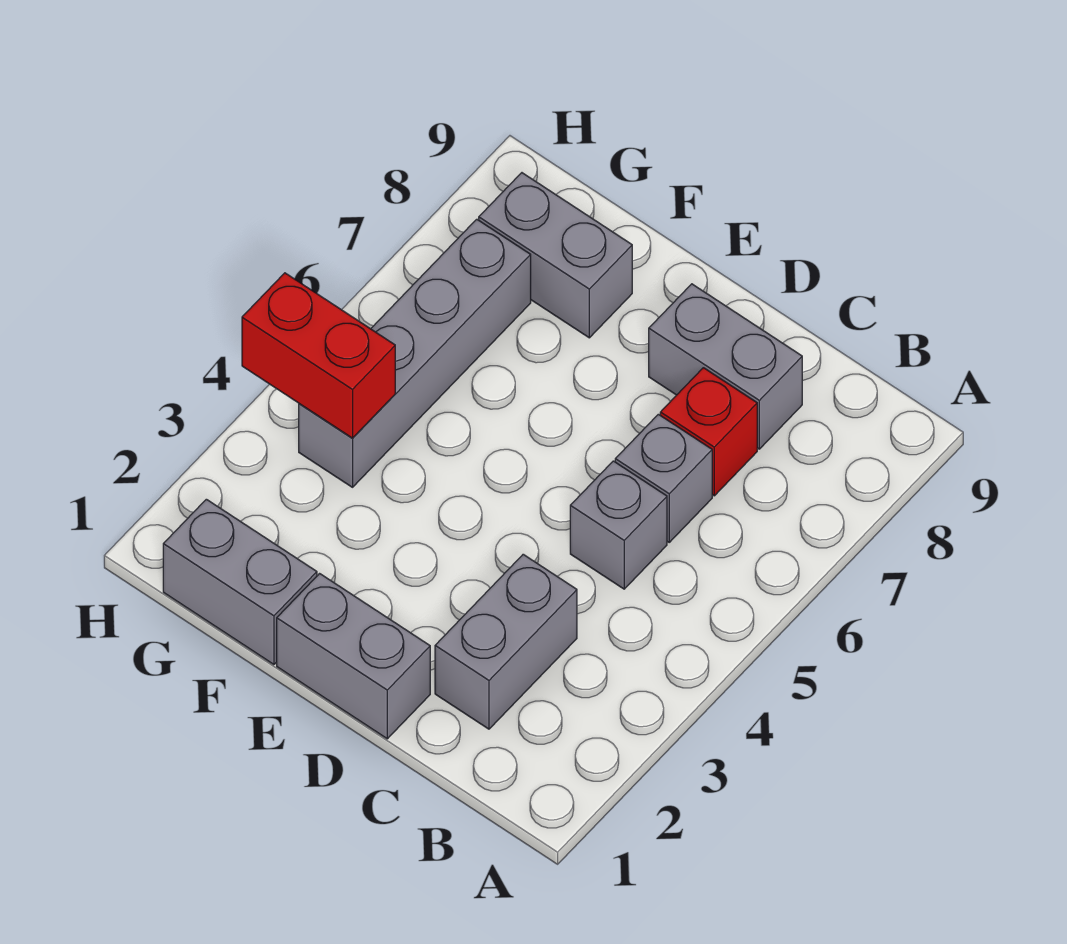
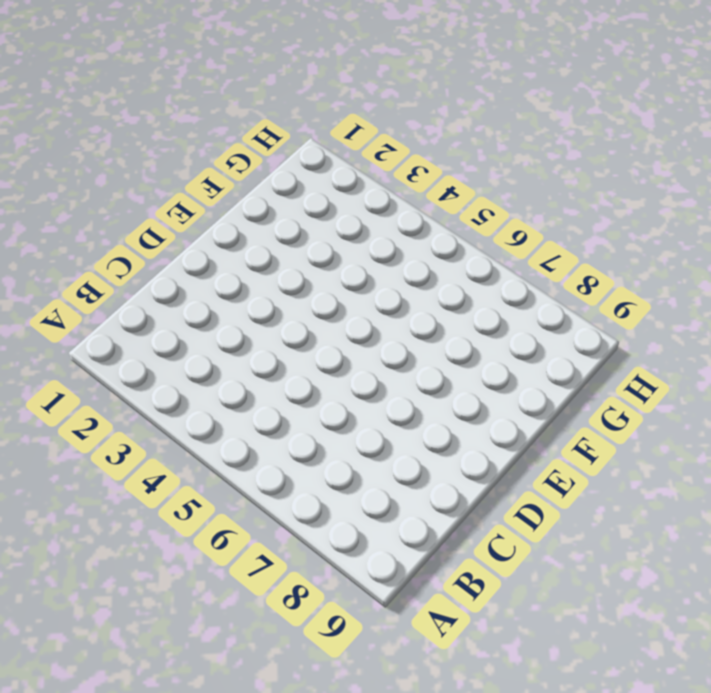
none -> grey 1x2 brick [435,554,577,729]
none -> grey 1x1 brick [570,461,667,589]

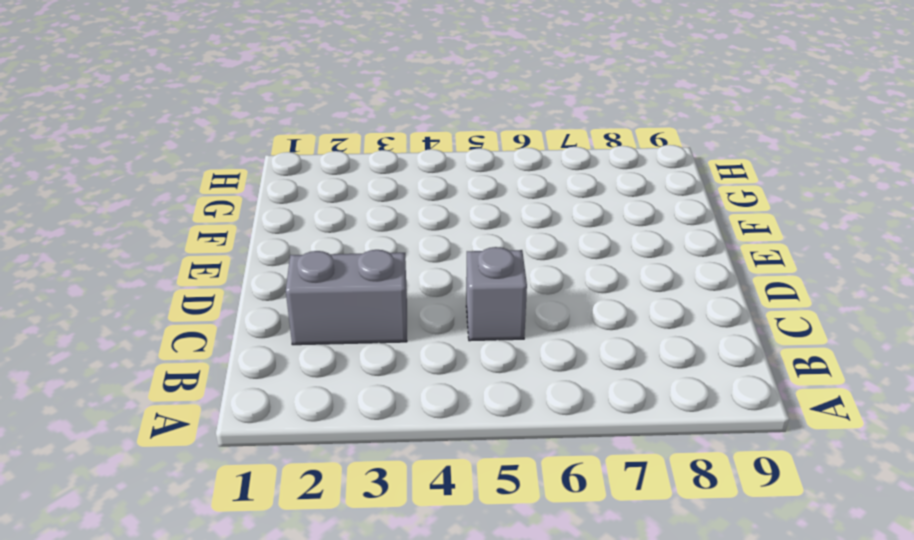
none -> grey 1x1 brick [615,414,712,542]
none -> red 1x1 brick [660,368,757,496]

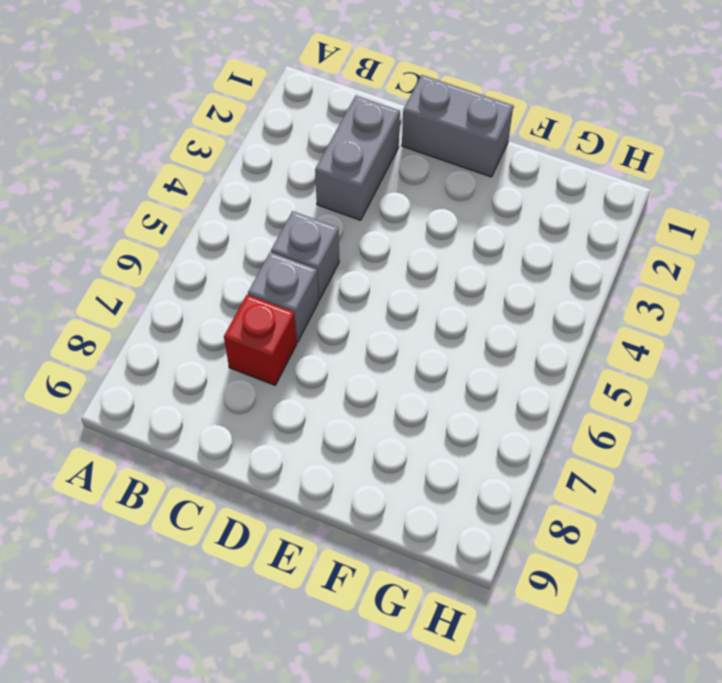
none -> grey 1x2 brick [649,284,802,449]
none -> grey 1x2 brick [163,499,317,664]

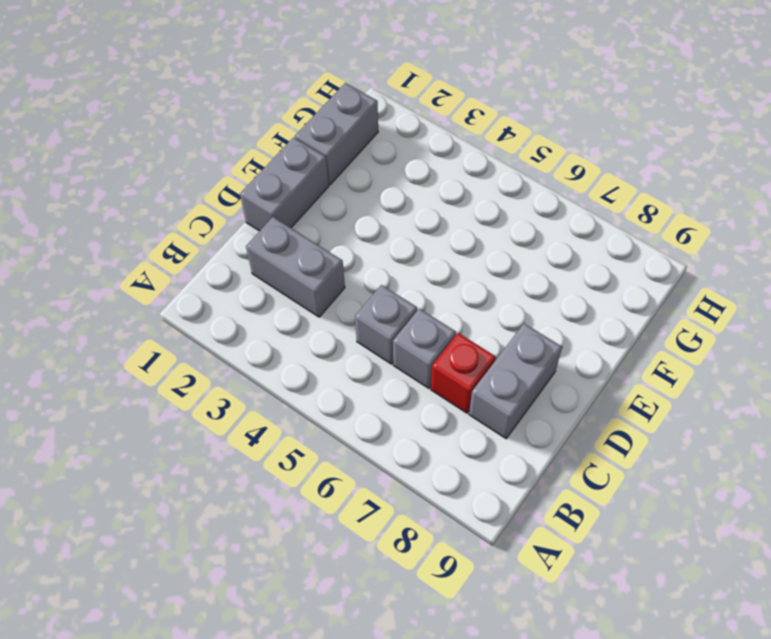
none -> grey 1x2 brick [479,173,632,338]
none -> grey 1x4 brick [299,219,531,487]

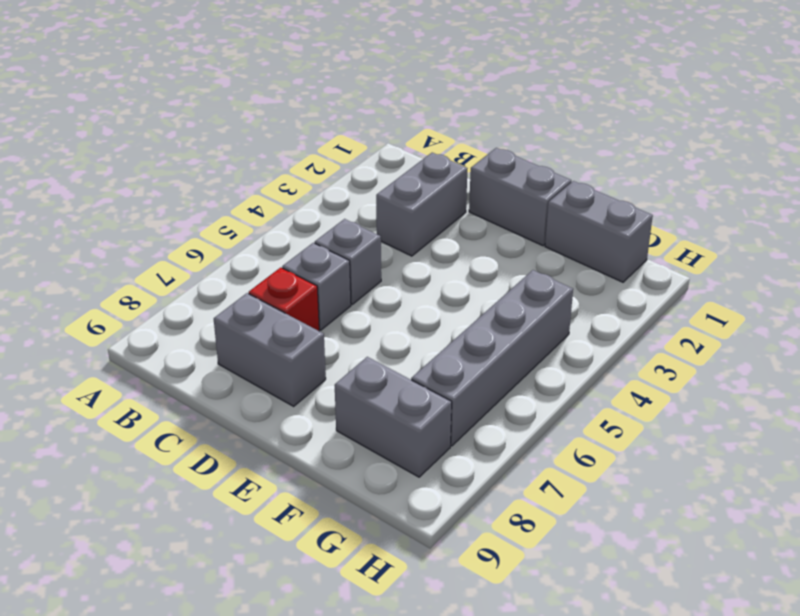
none -> red 1x2 brick [242,273,395,438]

